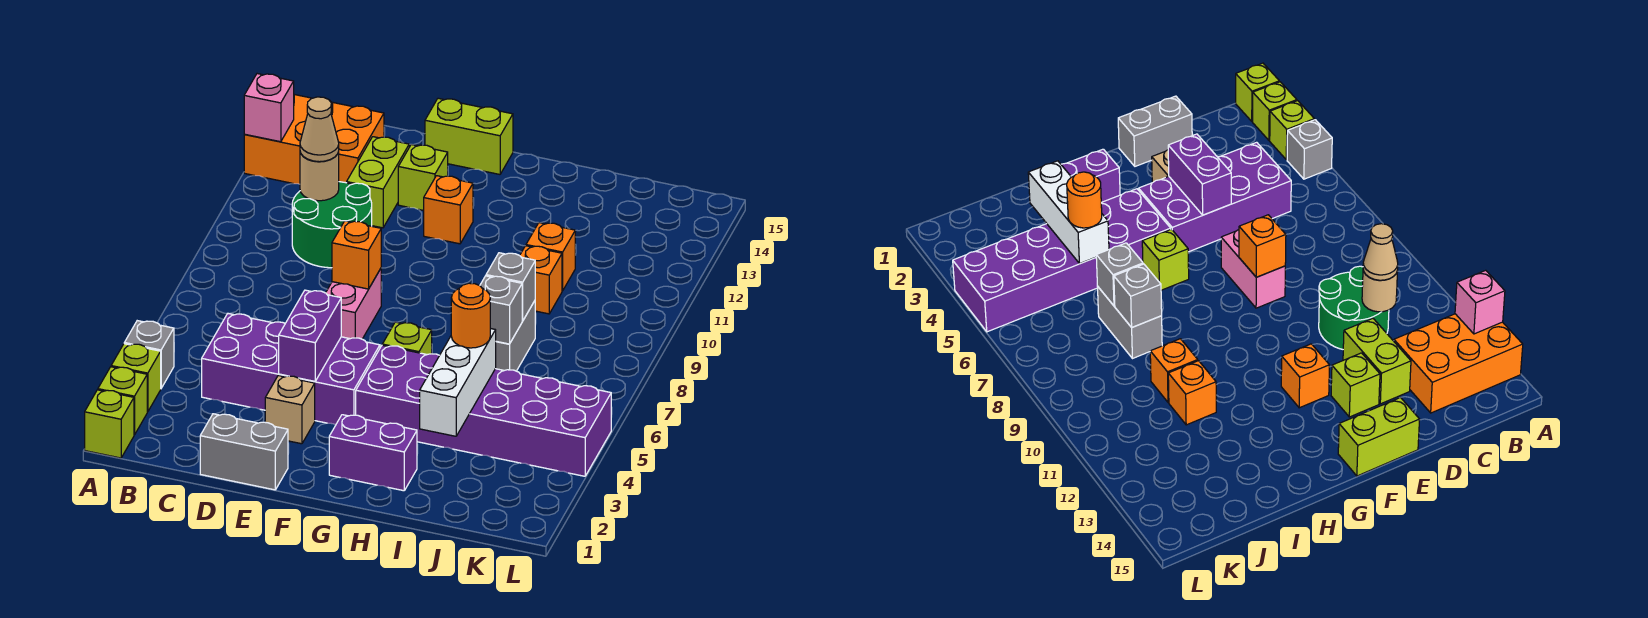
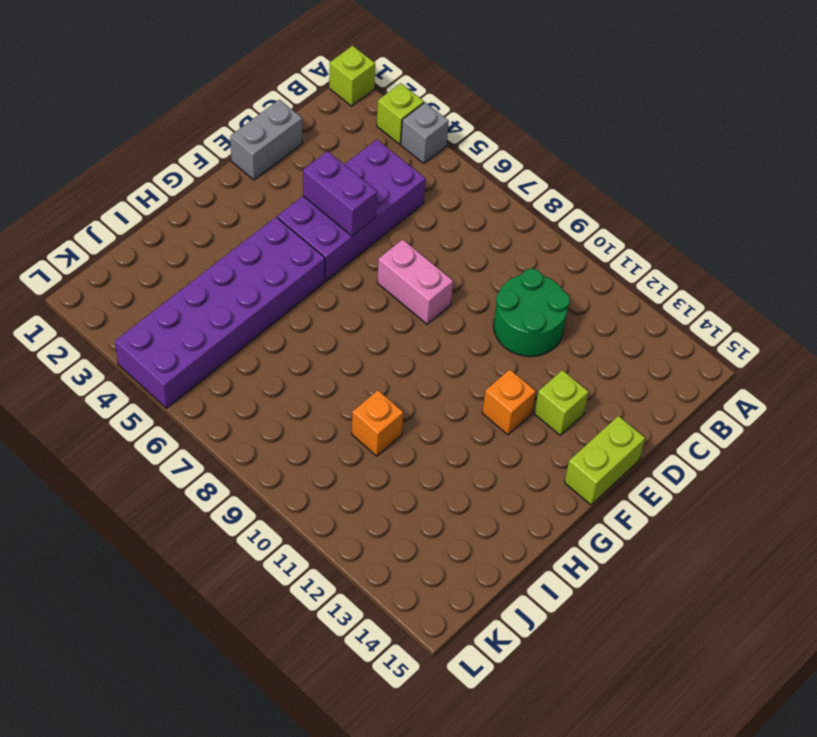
none -> lime 1x1 brick [98,367,147,435]
none -> orange 2x3 brick [244,95,384,184]
none -> lime 1x2 brick [347,137,409,228]

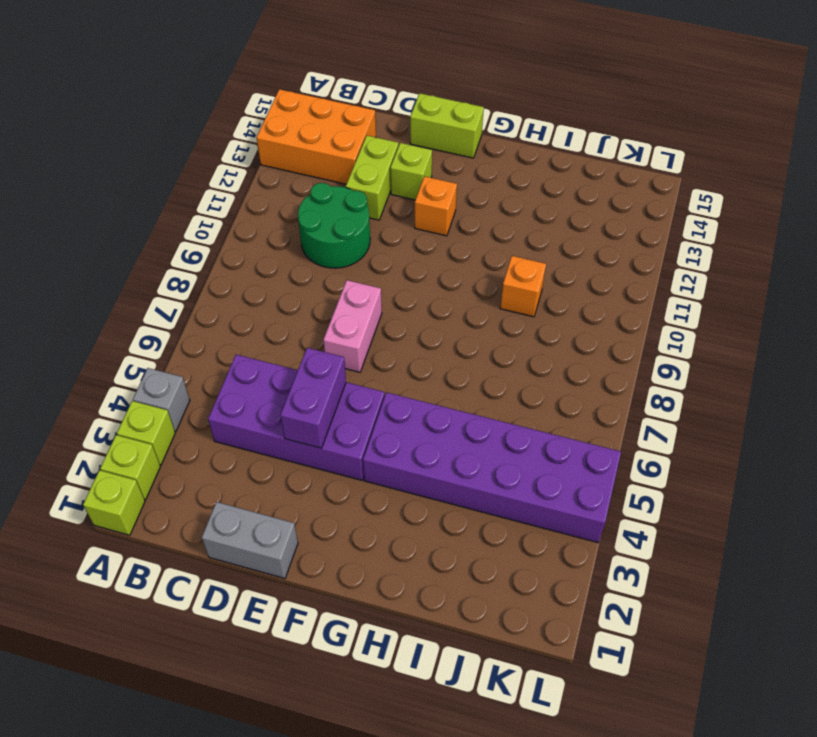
none -> tan 1x1 brick [265,376,315,444]
none -> purple 1x2 brick [329,415,417,491]
none -> lime 1x1 brick [382,322,432,355]

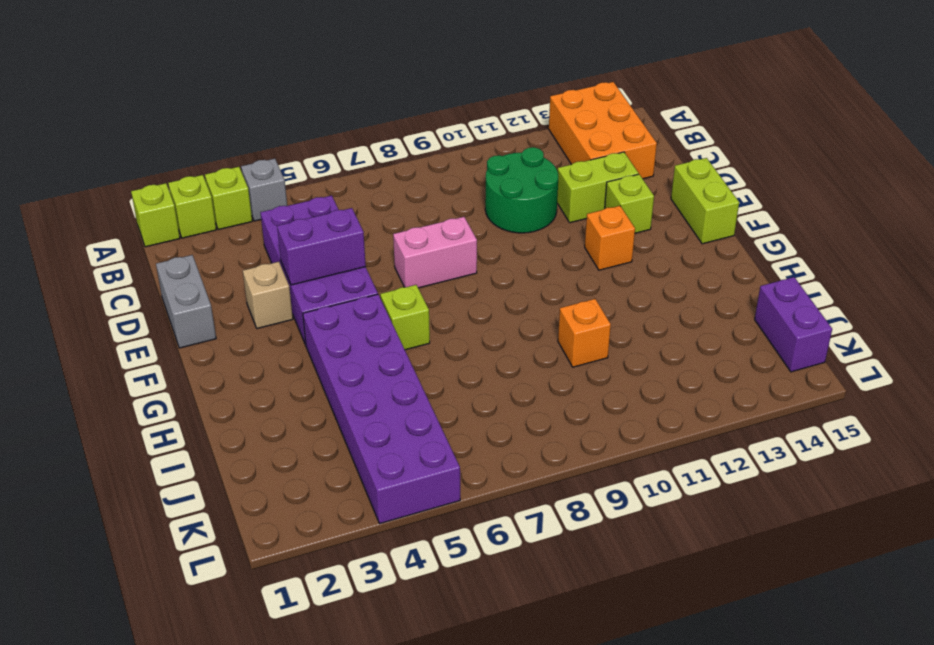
purple 1x2 brick [755,277,832,372] -> purple 1x2 brick moved to [329,415,417,491]
none -> grey 1x2 brick [496,301,535,371]
none -> orange 1x1 brick [526,223,575,291]
none -> pink 1x1 brick [244,74,294,142]

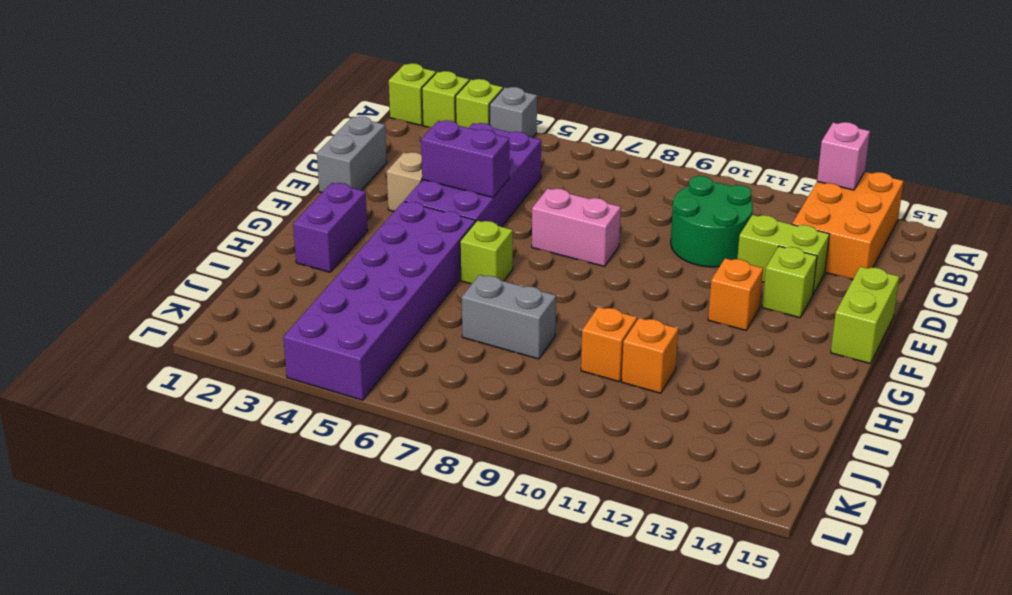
none -> tan 1x1 round brick [300,152,339,201]
none -> orange 1x1 brick [332,221,381,289]
none -> white 1x3 brick [420,328,496,436]

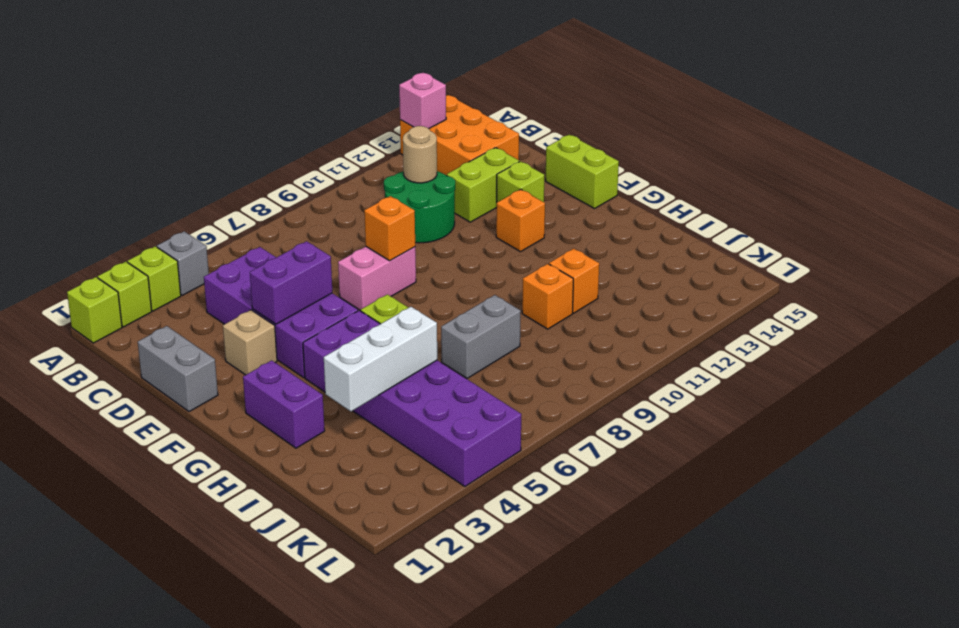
none -> grey 1x1 brick [480,276,522,344]
none -> grey 1x1 brick [486,253,535,321]
none -> tan 1x1 cone [300,97,339,162]

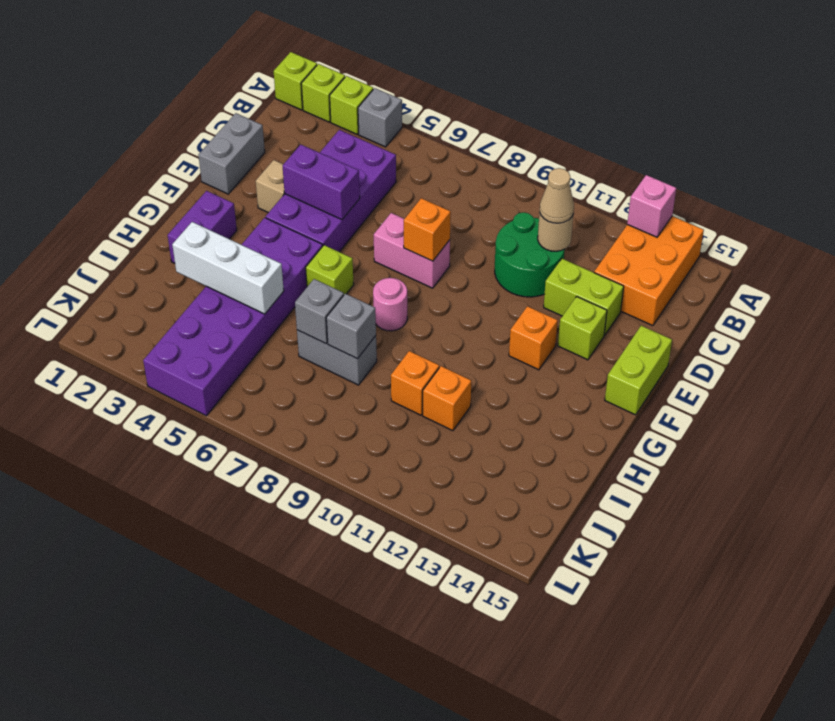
pink 1x1 round brick [373,278,407,331] -> none
none -> orange 1x1 round brick [451,283,490,348]

